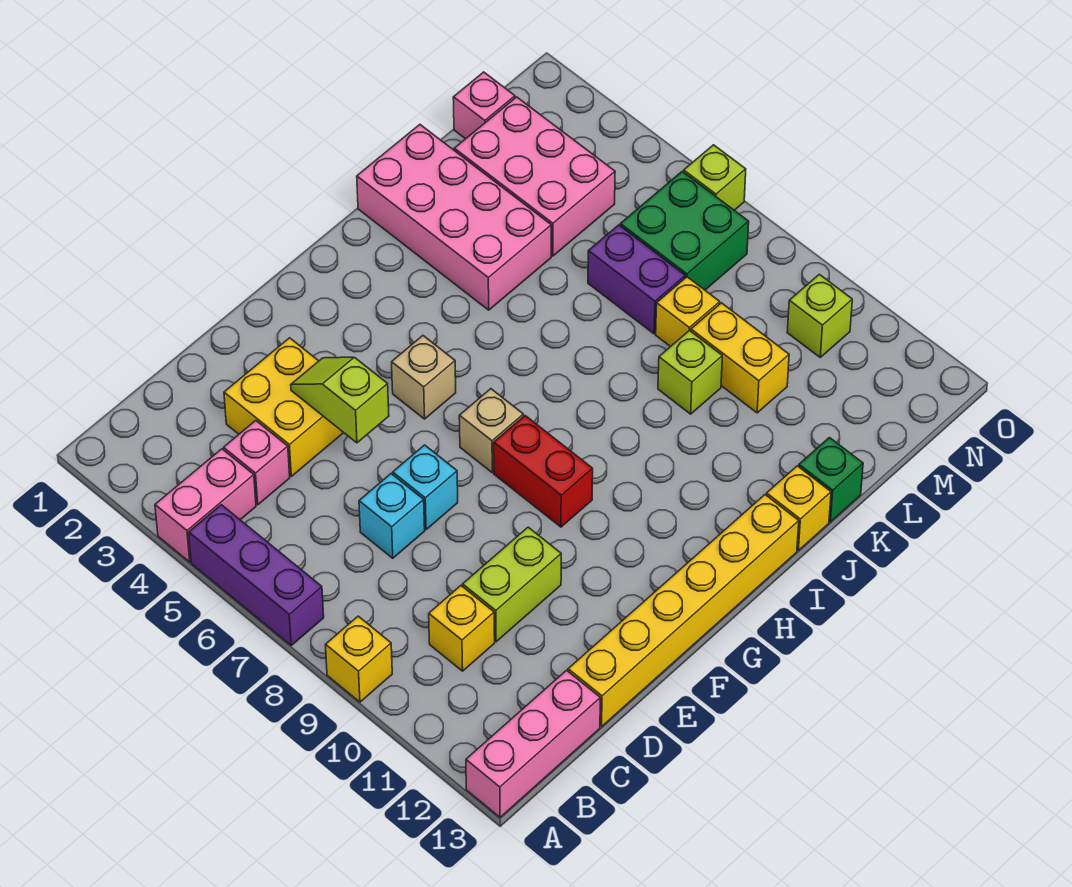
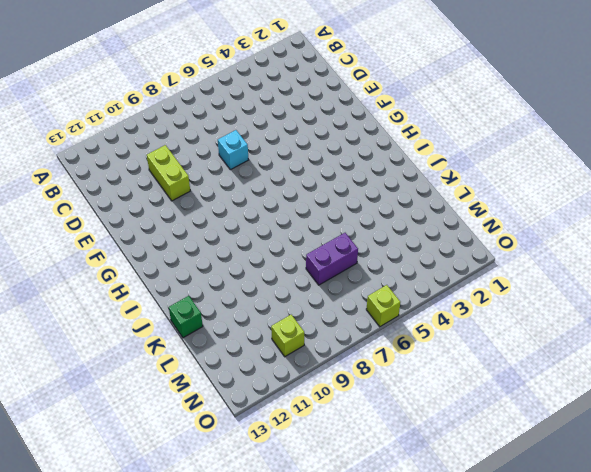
none -> pink 1x2 brick [155,449,256,562]
none -> purple 1x3 brick [189,505,324,645]
none -> yellow 1x1 brick [326,616,392,702]

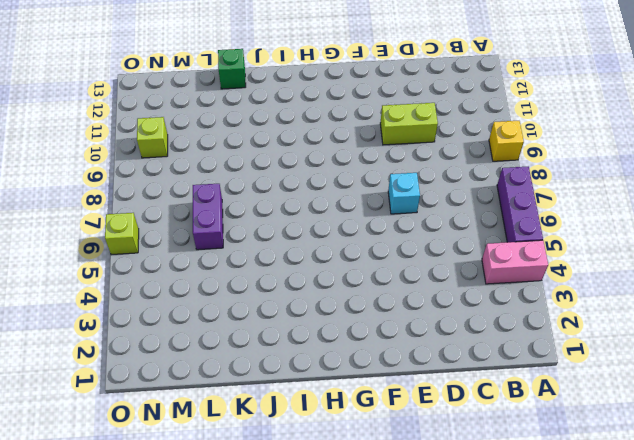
none -> pink 1x3 brick [466,670,600,817]
none -> pink 1x1 brick [224,421,290,505]
none -> yellow 1x1 brick [429,586,495,671]

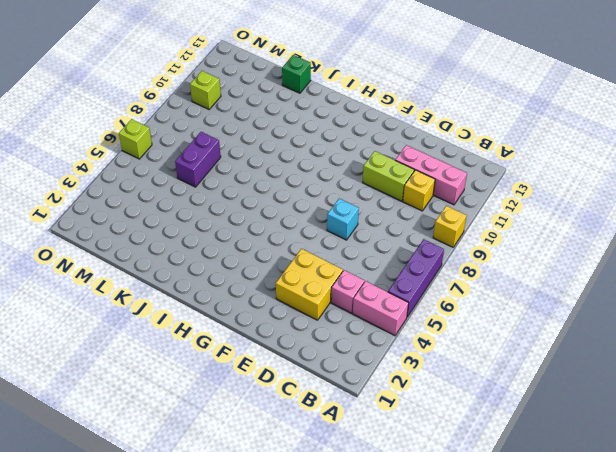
pink 1x3 brick [395,145,467,205] -> pink 1x3 brick moved to [466,670,600,817]
none -> cyan 1x1 brick [359,474,425,558]
none -> yellow 1x6 brick [568,495,799,727]
none -> tan 1x1 brick [392,336,456,419]

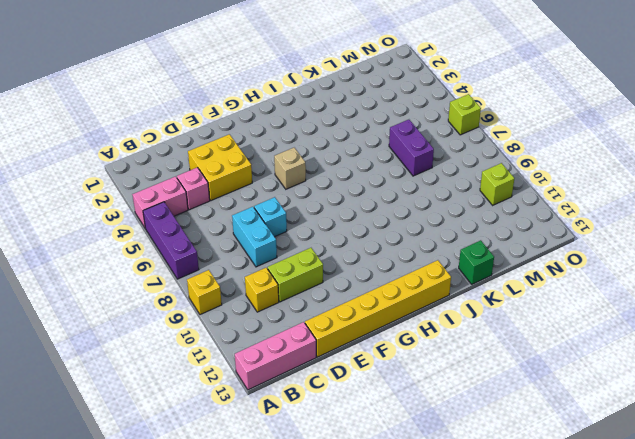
cyan 1x2 brick [232,207,277,267] -> cyan 1x1 brick [359,474,425,558]
none -> tan 1x1 brick [459,389,523,473]
none -> red 1x2 brick [494,416,593,527]
none -> pink 2x4 brick [357,125,551,310]

